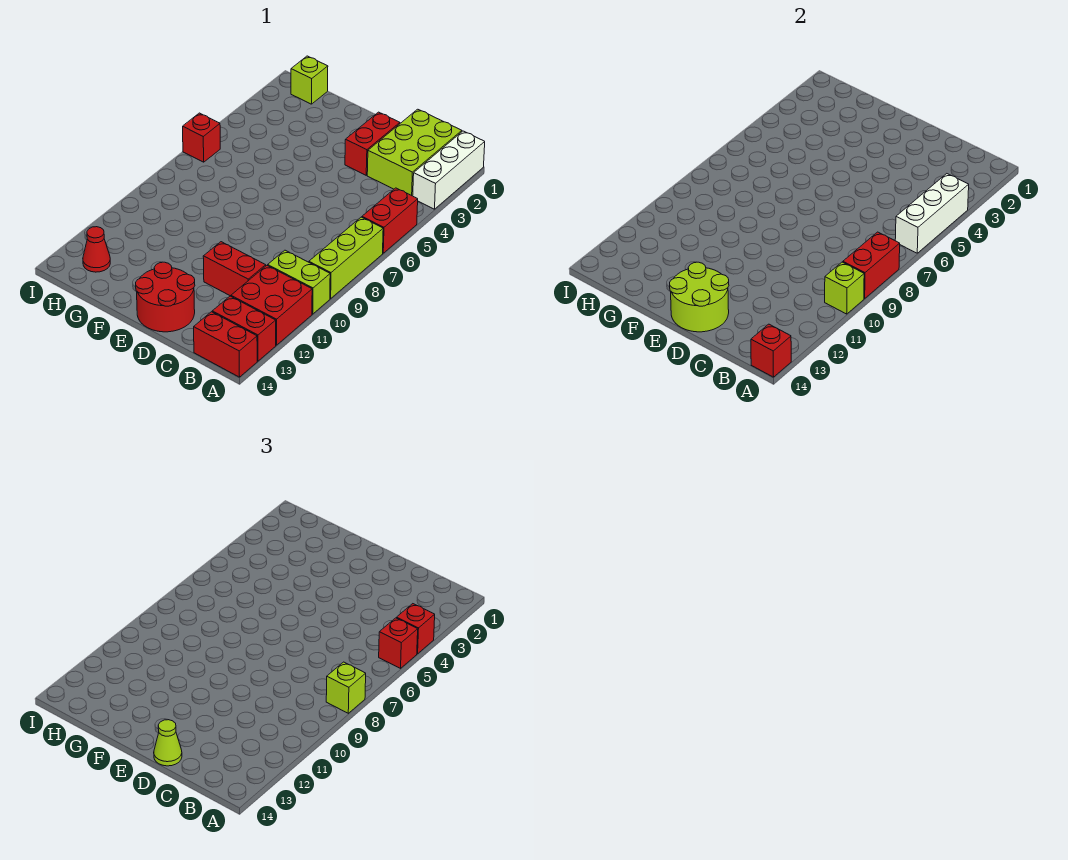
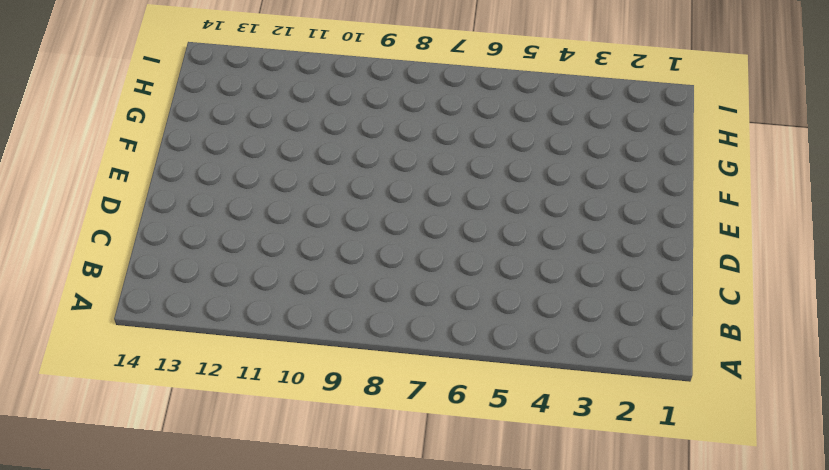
none -> white 1x3 brick [413,131,485,209]
none -> red 1x2 brick [362,188,418,253]
none -> lime 1x3 brick [309,217,383,299]

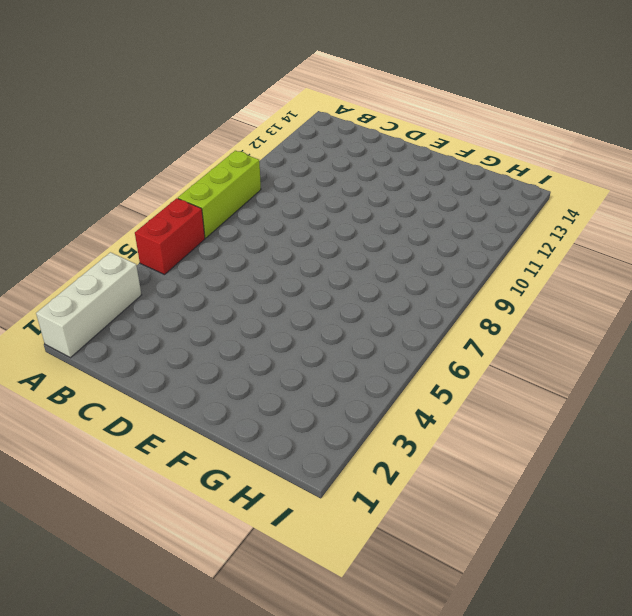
none -> lime 1x2 brick [268,250,330,314]
none -> red 2x2 brick [231,265,312,345]
none -> red 1x2 brick [212,296,276,361]

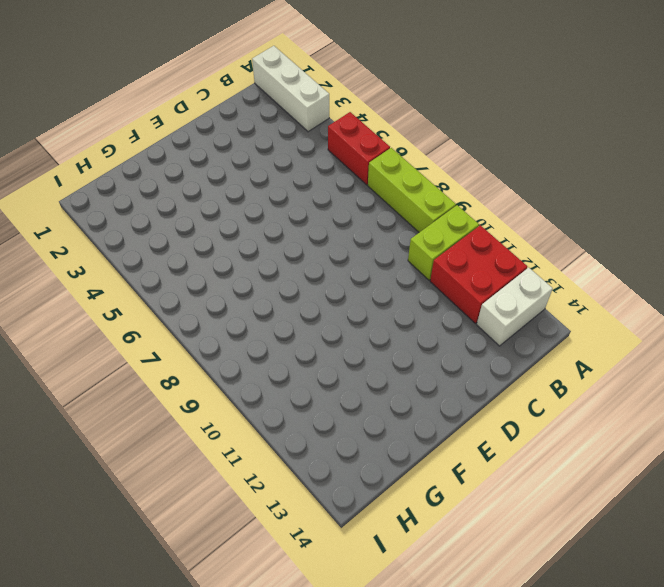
white 1x2 brick [477,268,553,346] -> red 1x2 brick [212,296,276,361]
none -> red 1x2 brick [194,312,257,377]
none -> lime 2x3 brick [367,109,462,196]
none -> red 1x2 brick [203,242,266,296]

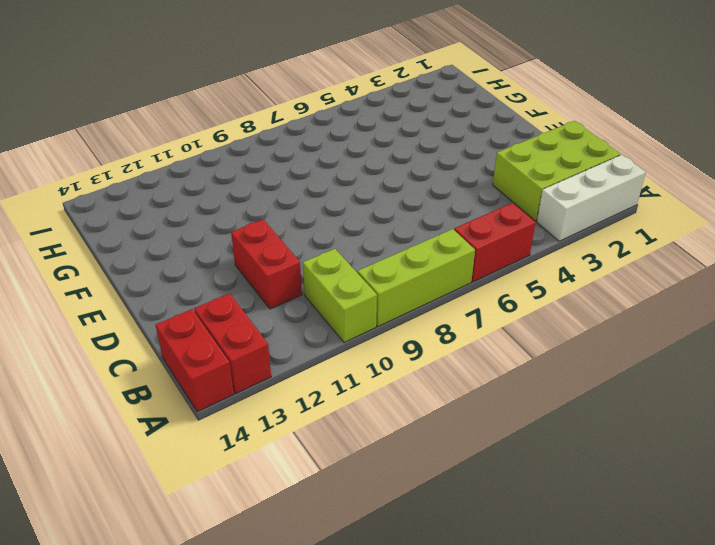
none -> red 2x2 brick [231,265,312,345]
none -> red 1x2 brick [345,112,400,175]
none -> red 2x2 round brick [136,262,195,332]

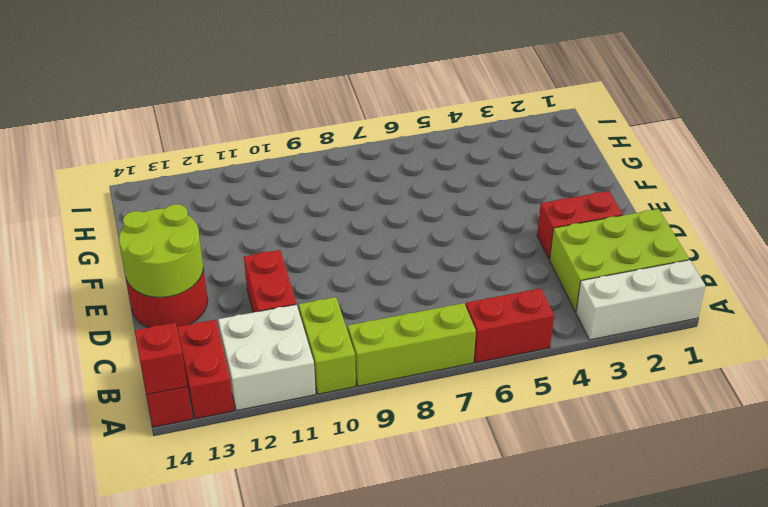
white 2x2 brick [218,304,316,411] -> red 2x2 brick [231,265,312,345]
none -> lime 1x1 brick [291,56,328,104]
none -> red 1x1 cone [83,227,110,272]
none -> red 1x1 brick [183,113,220,162]

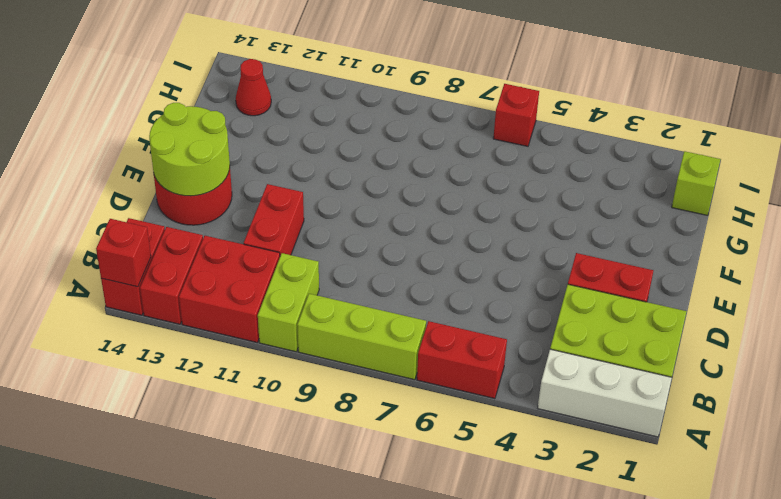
none -> white 1x3 brick [895,174,969,253]
none -> red 1x2 brick [843,232,900,299]
none -> lime 1x1 brick [825,262,864,314]

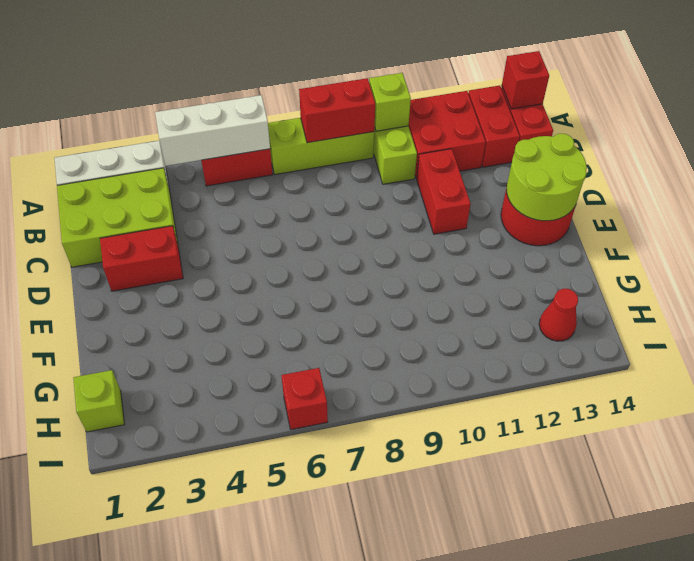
none -> red 1x1 brick [397,604,435,654]
none -> red 1x1 brick [379,618,418,668]
none -> lime 1x1 brick [326,662,366,713]

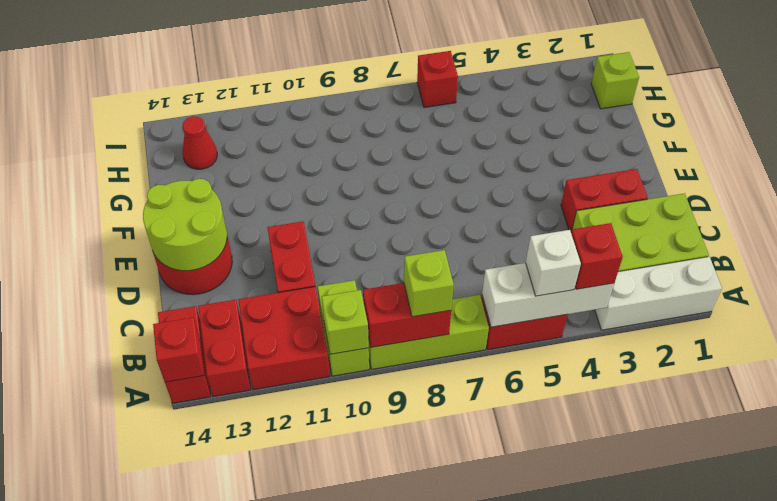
white 1x1 brick [526,230,581,296] -> red 1x1 brick [379,618,418,668]
none -> lime 1x1 cone [154,720,182,766]

